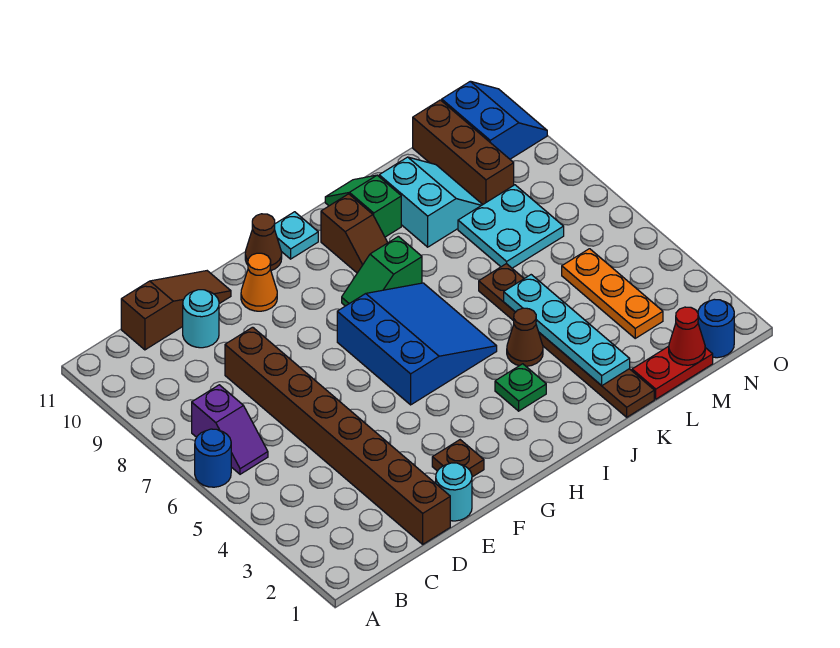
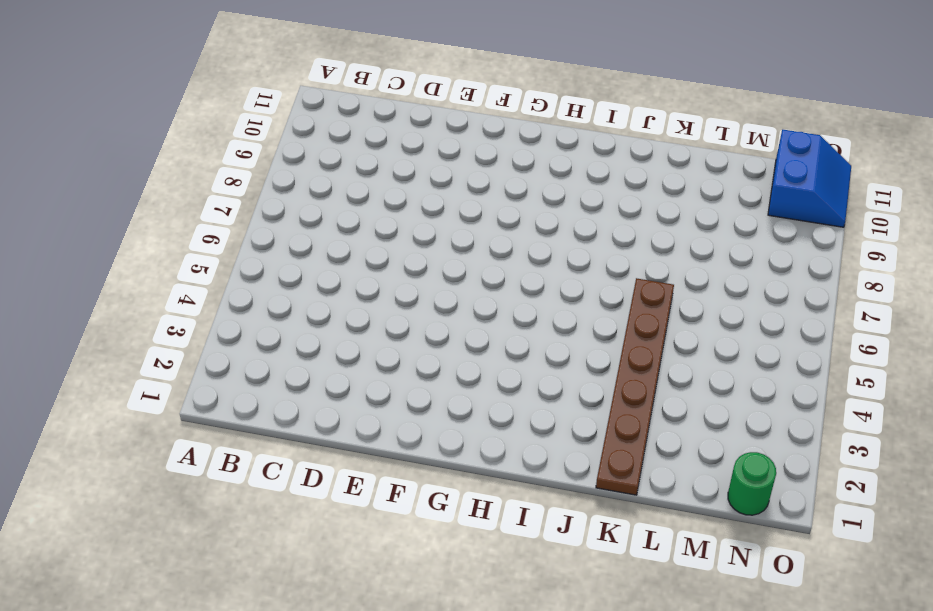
green 1x1 round brick [728,452,776,515] -> blue 1x1 round brick [698,299,734,358]
none -> blue 1x1 round brick [195,429,231,487]
none -> purple 1x2 slope [192,385,268,474]
none -> brown 1x3 slope [121,271,231,350]

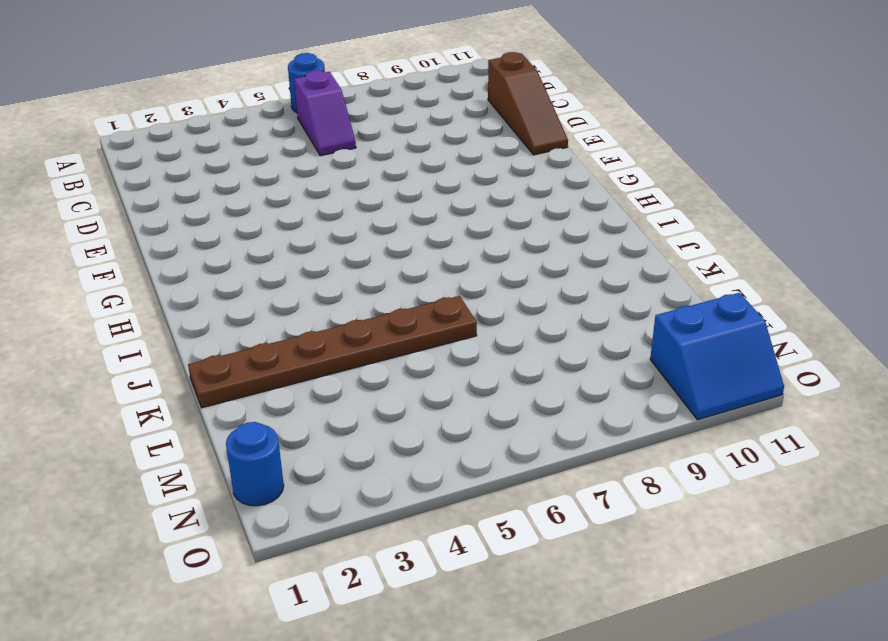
purple 1x2 slope [294,70,356,156] -> purple 1x2 slope turned to [192,385,268,474]
none -> brown 1x8 brick [225,327,450,544]
none -> cyan 1x1 round brick [183,290,219,348]
none -> cyan 1x1 round brick [436,463,472,521]

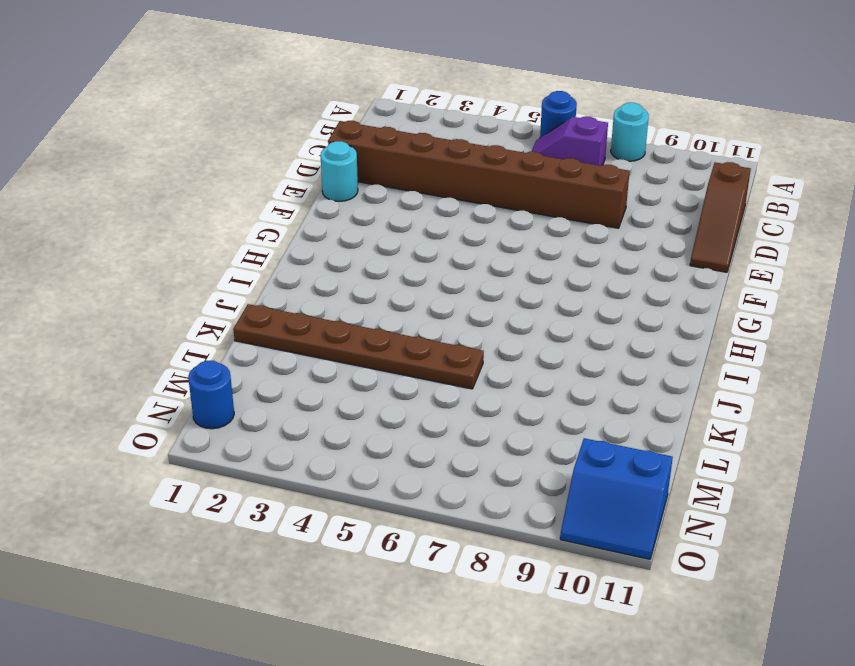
cyan 1x1 round brick [611,103,649,161] -> cyan 1x1 round brick moved to [183,290,219,348]
none -> brown 1x1 plate [432,440,484,477]
none -> orange 1x1 cone [241,253,277,311]
none -> blue 3x3 slope [337,283,497,405]

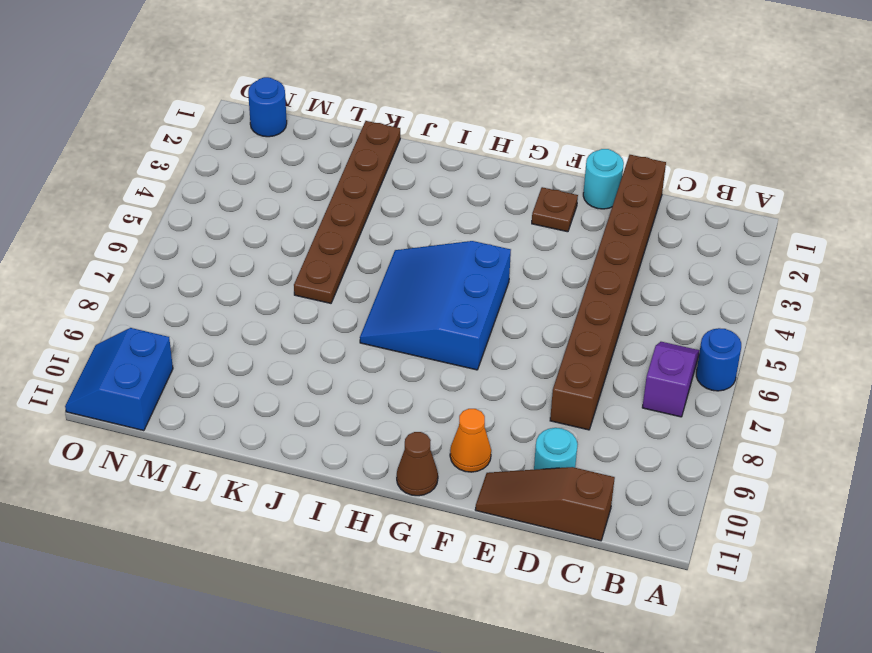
none -> green 1x2 slope [342,236,422,306]
none -> cyan 1x1 plate [274,212,318,259]
none -> green 1x1 plate [495,364,546,411]

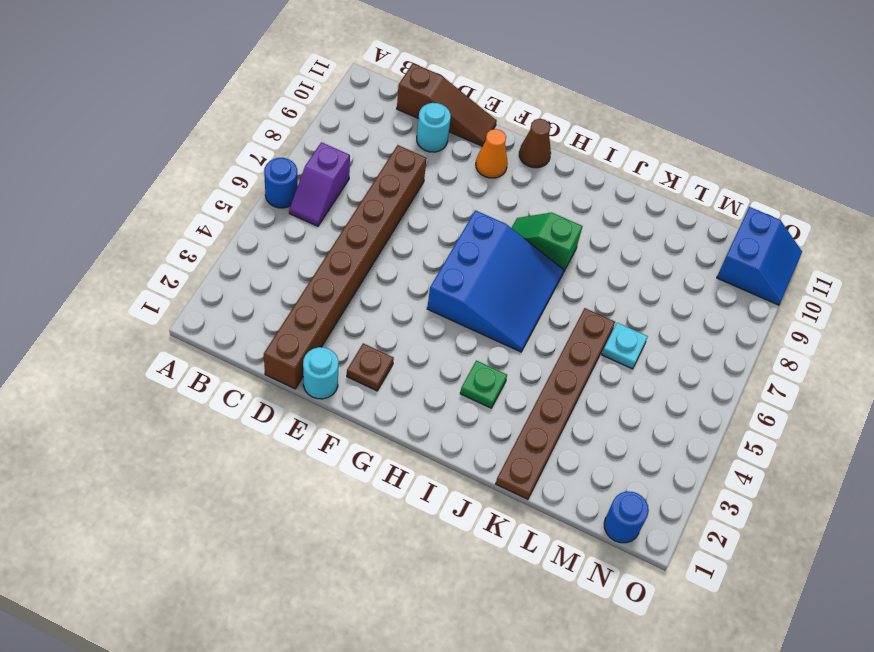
cyan 1x1 plate [602,323,648,369] -> cyan 1x1 plate moved to [274,212,318,259]
none -> brown 1x2 slope [321,194,388,273]
none -> brown 1x1 cone [507,308,543,366]
none -> green 1x2 slope [325,175,401,237]

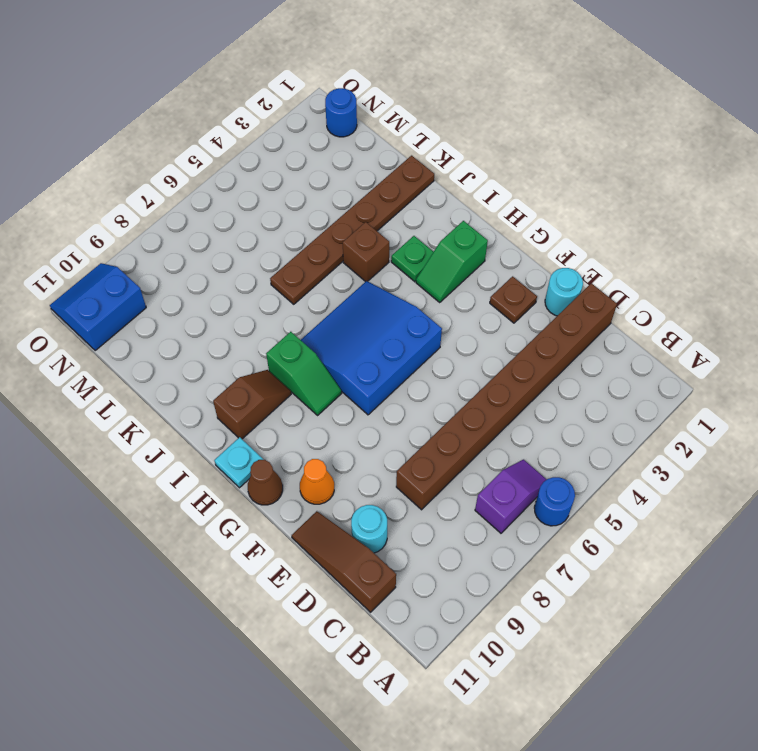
green 1x2 slope [416,221,488,302] -> green 1x2 slope moved to [325,175,401,237]
brown 1x1 brick [343,222,389,282] -> brown 1x1 cone [507,308,543,366]
none -> cyan 2x2 slope [379,157,483,247]
none -> red 1x2 plate [632,346,713,399]
none -> cyan 2x2 plate [458,185,564,268]

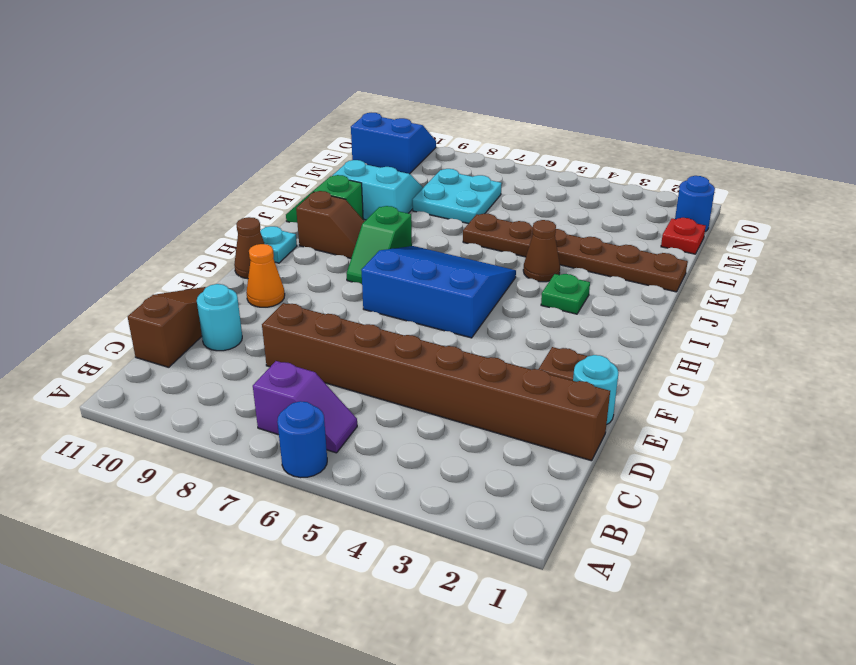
red 1x1 plate [661,218,706,254] -> red 1x2 plate [632,346,713,399]
none -> orange 1x3 plate [562,249,663,338]
none -> brown 1x3 brick [413,100,514,204]
none -> cyan 1x4 plate [504,275,630,386]

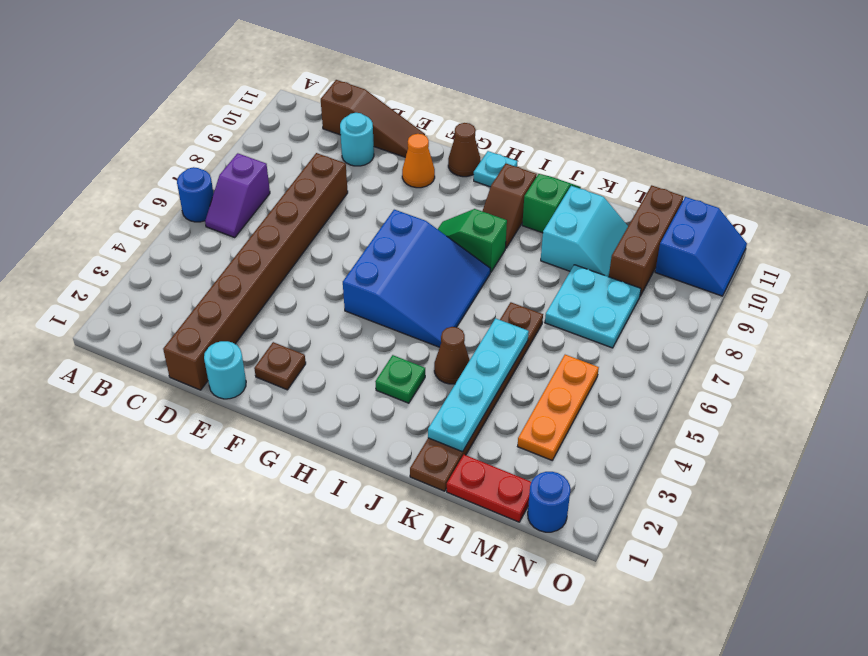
none -> red 1x1 cone [669,307,705,365]

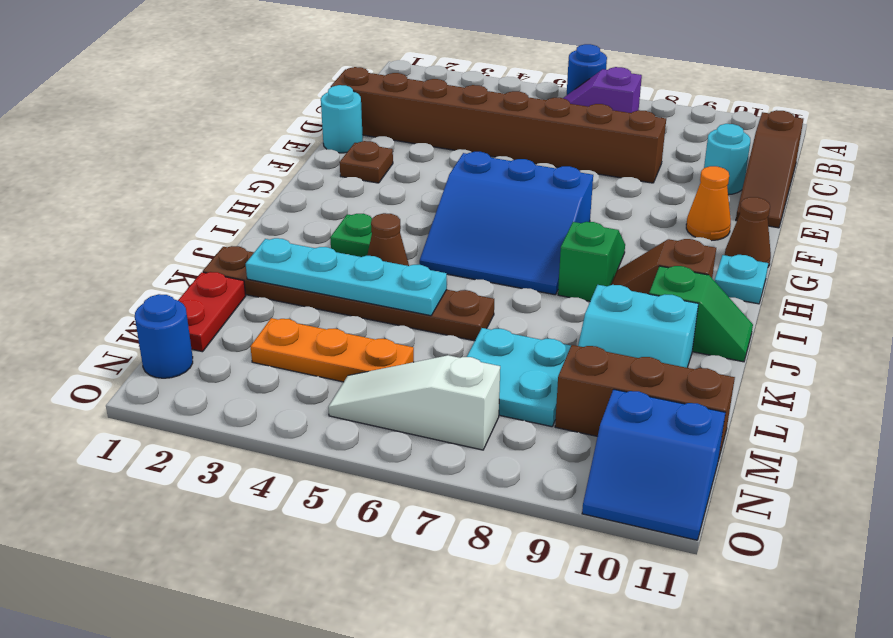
white 1x3 slope [328,355,500,450] -> none
none -> red 1x1 cone [669,307,705,365]

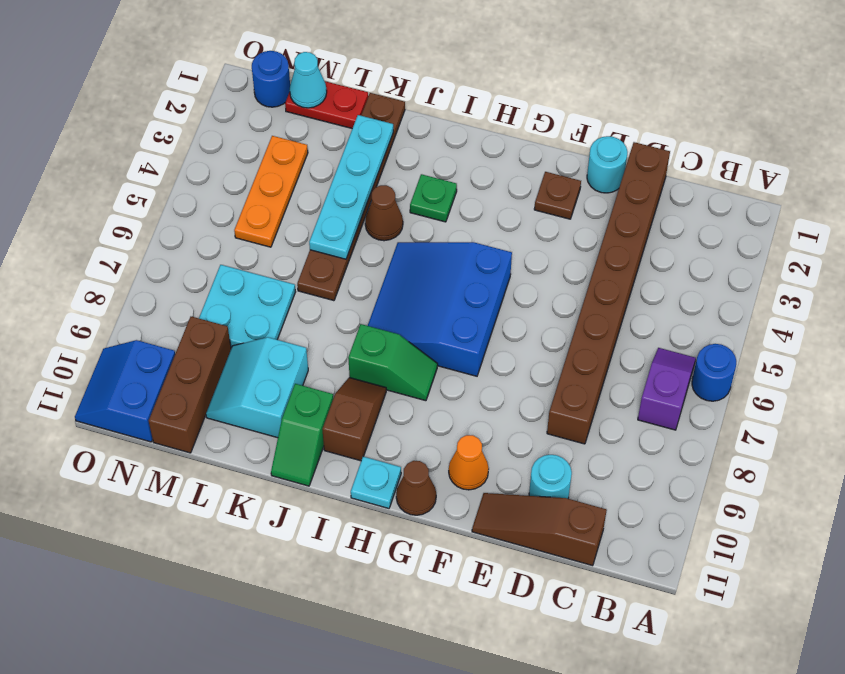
cyan 1x1 cone [290,52,327,108] -> red 1x1 cone [669,307,705,365]

